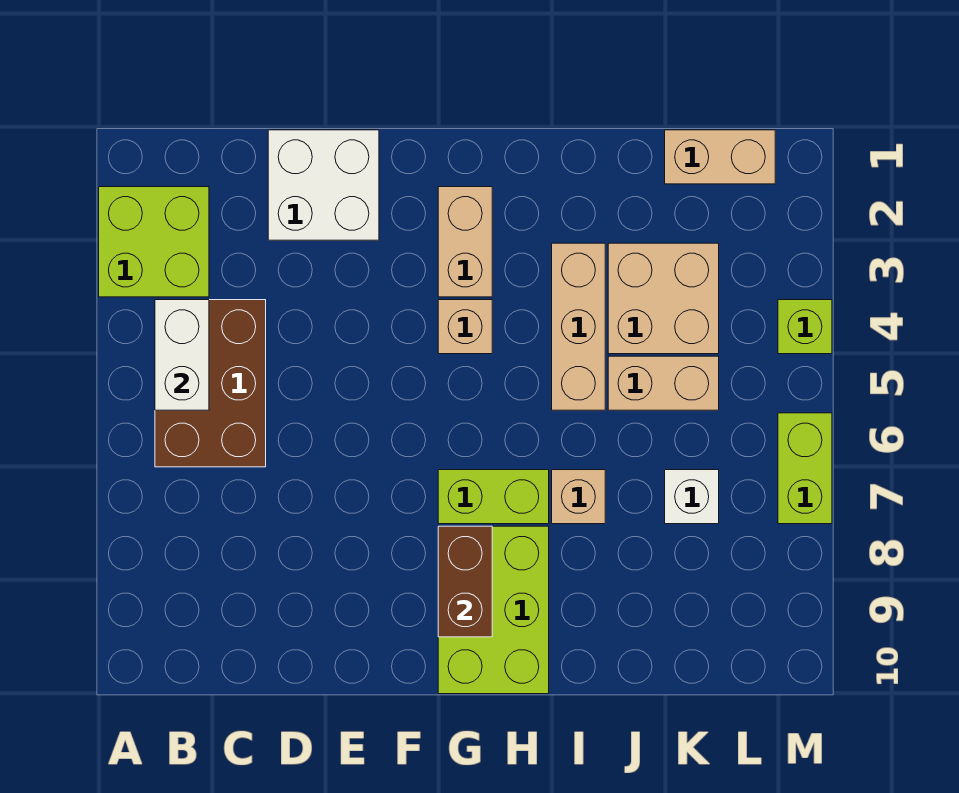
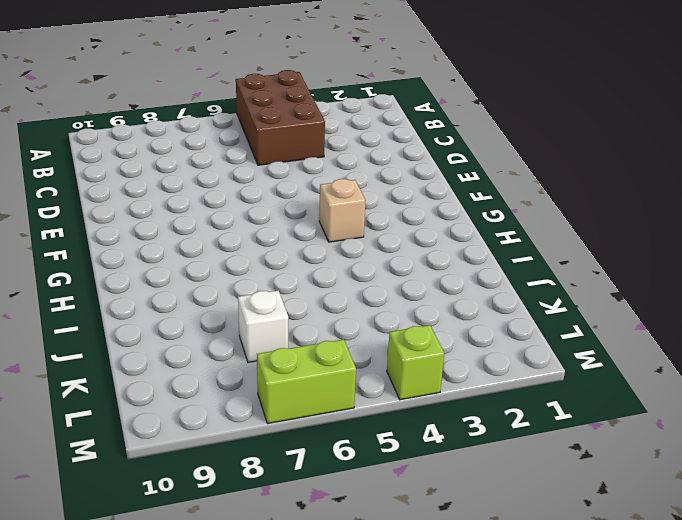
brown 2x3 brick [236,70,325,165] -> brown 2x3 brick turned to [155,300,266,467]
none -> lime 2x2 brick [99,187,209,297]
none -> white 2x2 brick [268,130,379,240]
none -> tan 1x2 brick [438,187,492,297]

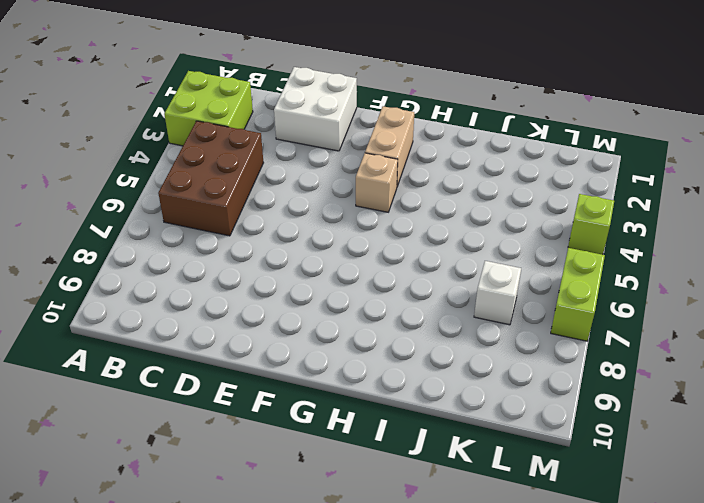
none -> lime 1x2 brick [438,470,549,524]
none -> lime 2x3 brick [438,526,549,694]
none -> tan 1x3 brick [552,243,605,410]

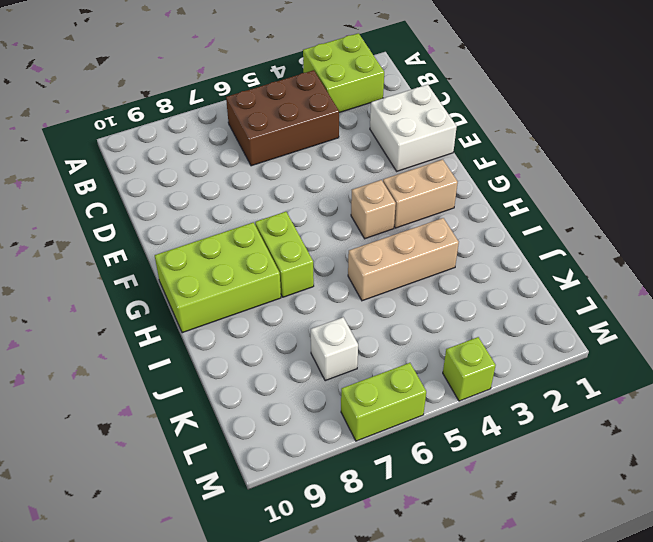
none -> tan 1x1 brick [552,470,605,524]
none -> tan 2x2 brick [608,243,719,354]
none -> tan 1x2 brick [608,356,719,410]

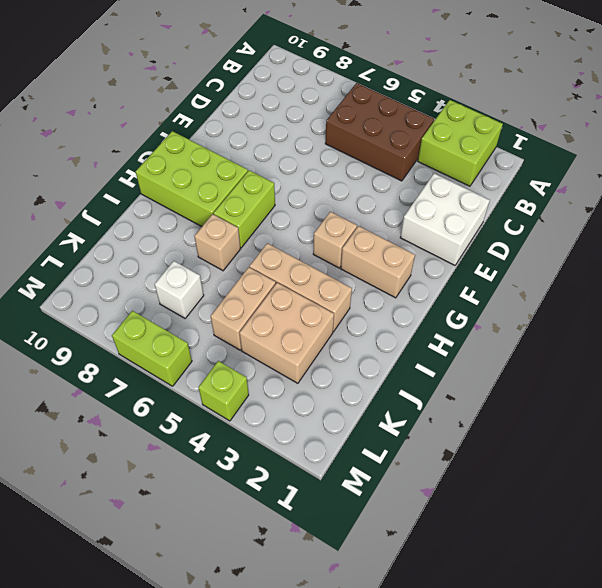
none -> tan 1x2 brick [665,130,775,184]
none -> white 1x2 brick [155,300,209,410]
none -> brown 1x2 brick [438,526,492,637]

